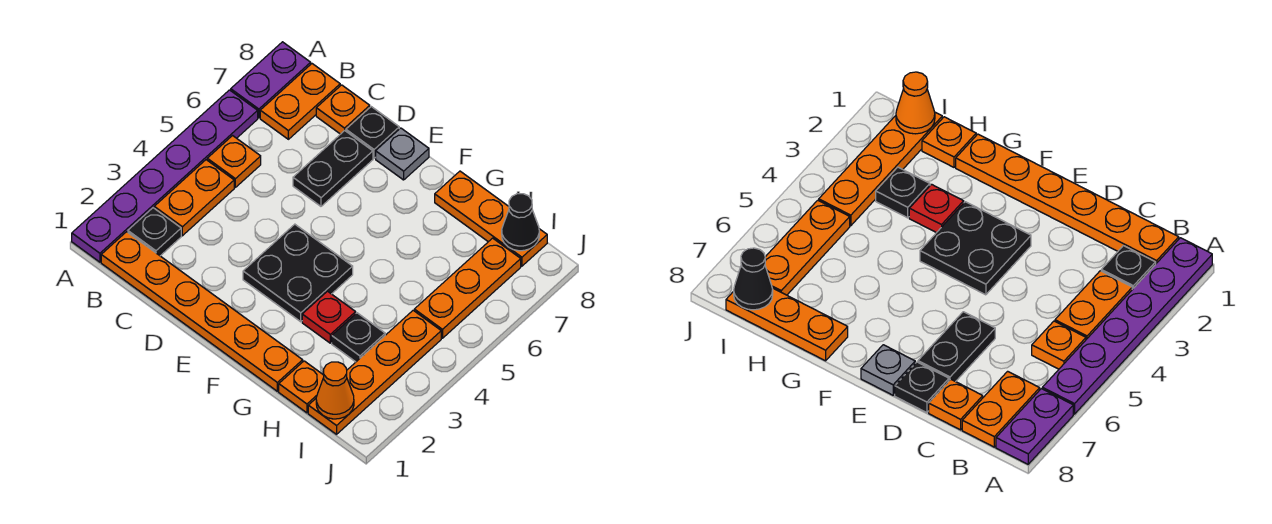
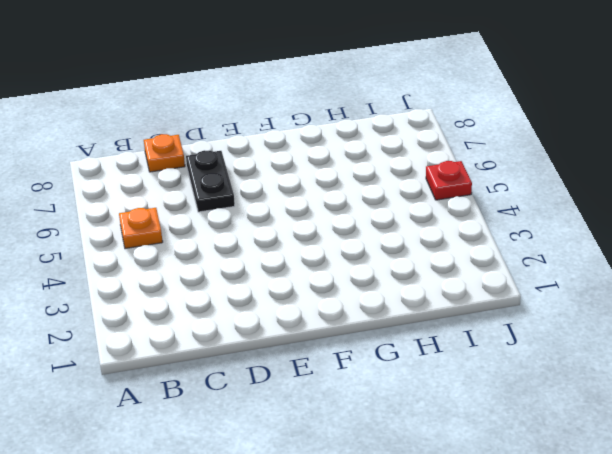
red 1x1 plate [426,161,472,200] -> red 1x1 plate moved to [302,291,356,343]
none -> purple 1x6 plate [72,90,258,262]
none -> purple 1x2 plate [231,42,311,118]
none -> orange 1x6 plate [101,232,303,391]

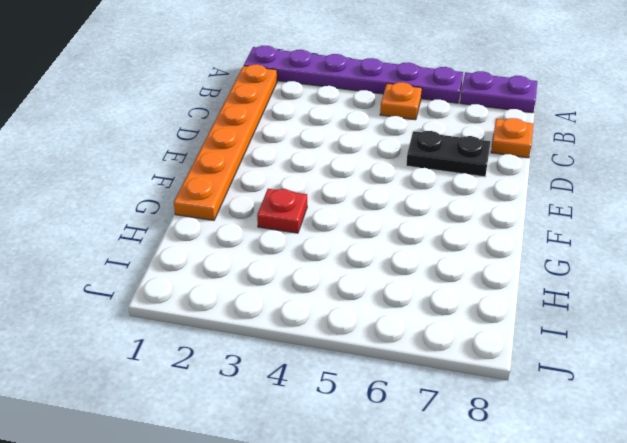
none -> black 1x1 plate [128,208,181,256]
none -> orange 1x2 plate [154,160,234,236]
none -> orange 1x2 plate [260,64,340,139]

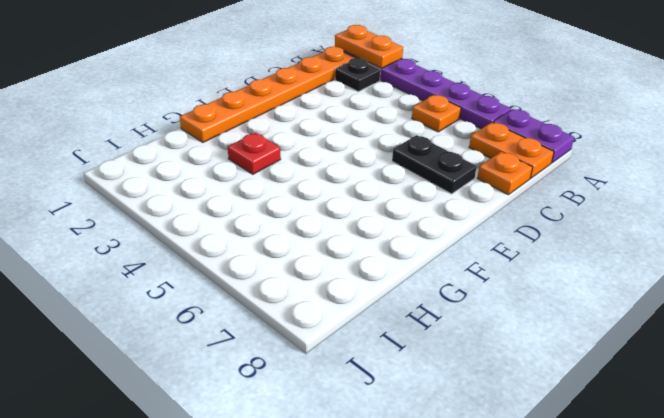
orange 1x2 plate [335,25,403,68] -> orange 1x2 plate moved to [154,160,234,236]
none -> black 1x1 plate [346,107,399,158]
none -> black 2x2 plate [243,224,353,322]
none -> grey 1x1 plate [376,128,429,180]

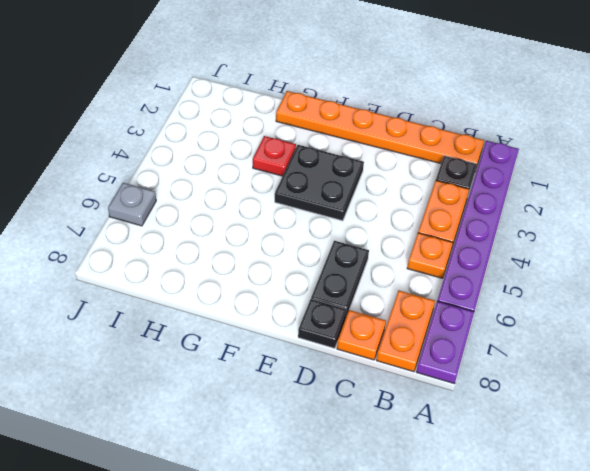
grey 1x1 plate [108,183,156,226] -> grey 1x1 plate moved to [376,128,429,180]
none -> orange 1x3 plate [435,171,547,266]
none -> orange 1x1 plate [279,361,324,413]
none -> black 1x1 plate [332,313,385,362]

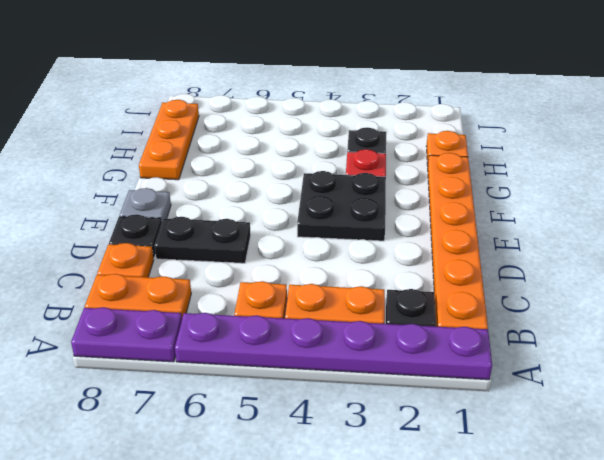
none -> orange 1x4 plate [308,310,441,434]
none -> orange 1x3 plate [414,238,521,338]
none -> orange 1x1 cone [316,362,354,419]

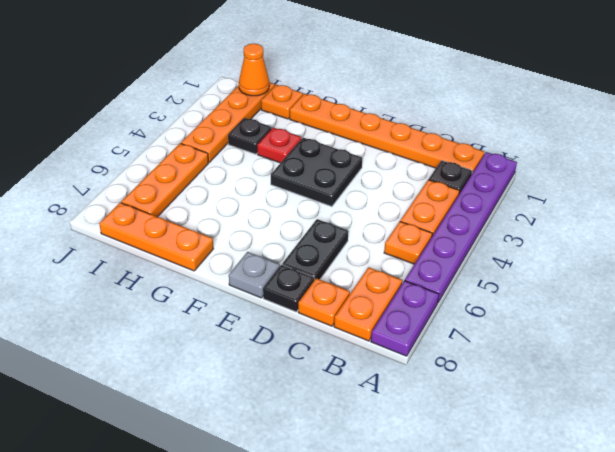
none -> black 1x1 cone [502,194,539,251]

